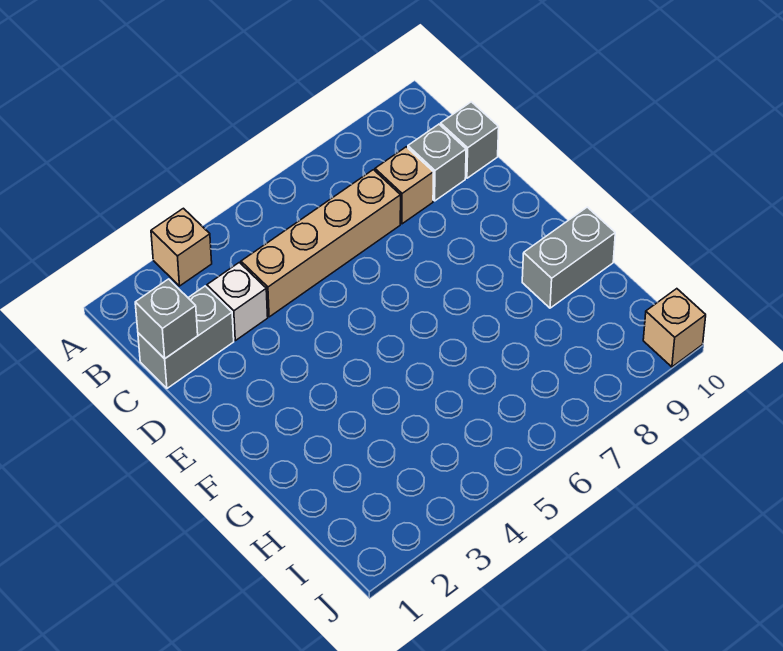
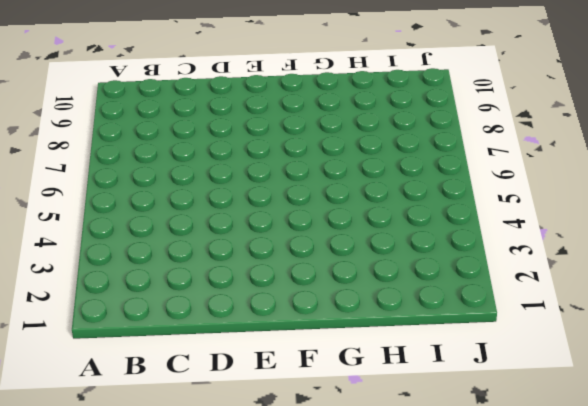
none -> tan 1x1 brick [151,208,212,286]
none -> grey 1x2 brick [138,286,234,388]

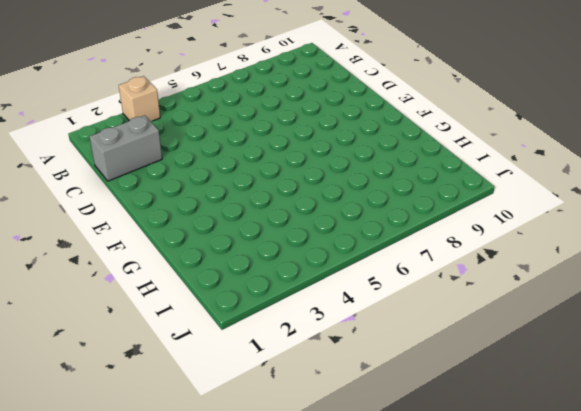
none -> white 1x1 brick [207,262,268,341]
none -> tan 1x4 brick [241,170,401,317]

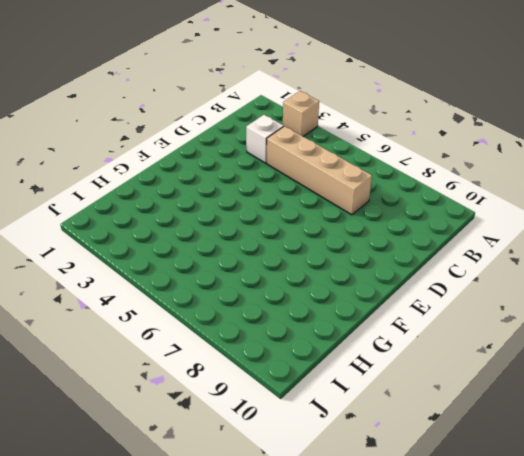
none -> grey 1x2 brick [138,286,234,388]
none -> tan 1x1 brick [375,147,433,224]

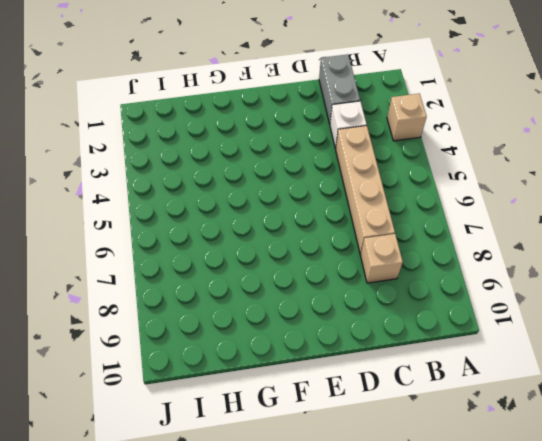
none -> grey 1x1 brick [408,124,466,201]
none -> grey 1x1 brick [441,102,499,178]

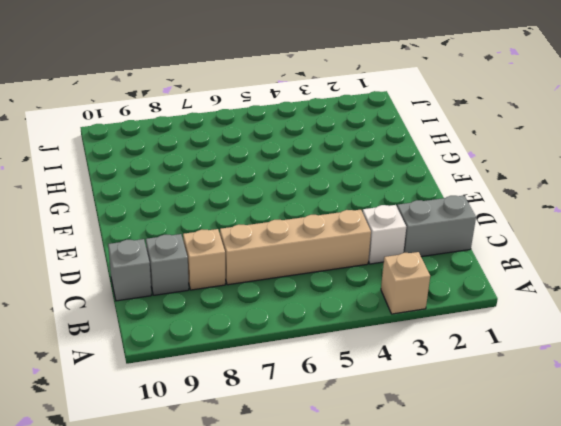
none -> grey 1x2 brick [522,207,615,308]
none -> tan 1x1 brick [643,289,706,367]

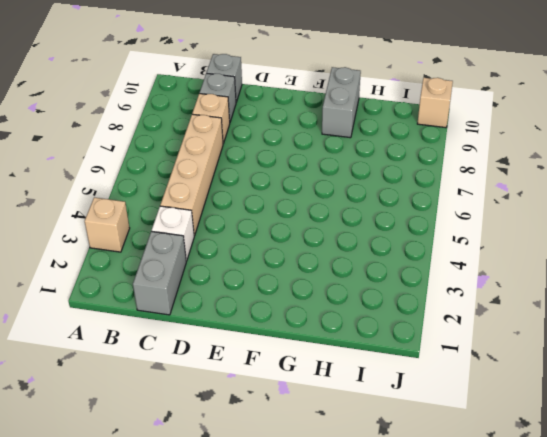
none -> grey 1x1 brick [135,279,198,359]

